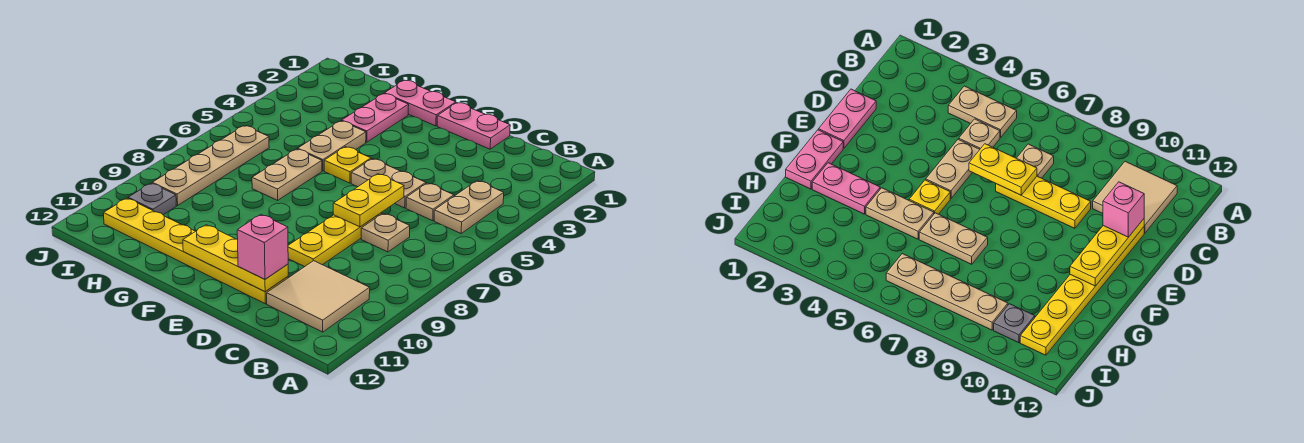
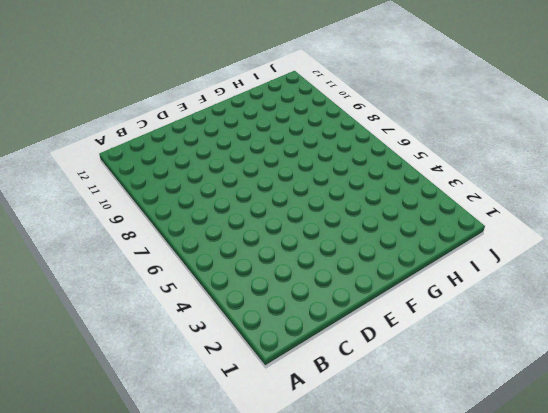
none -> tan 1x2 plate [434,181,504,233]
none -> tan 2x2 tile [267,261,370,332]
none -> tan 1x1 plate [406,183,454,221]

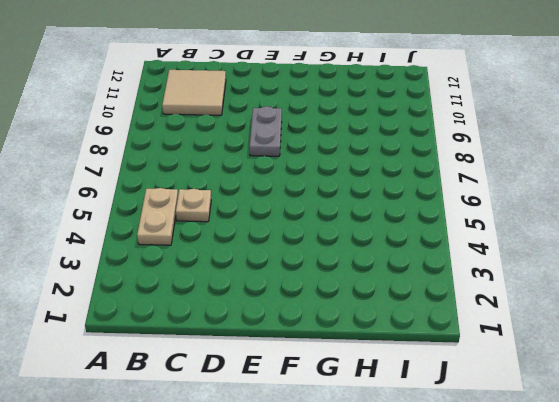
grey 1x2 plate [250,106,282,156] -> none
none -> tan 1x1 plate [361,214,410,252]
none -> pink 1x2 plate [437,103,510,149]
none -> tan 1x2 plate [351,159,426,208]

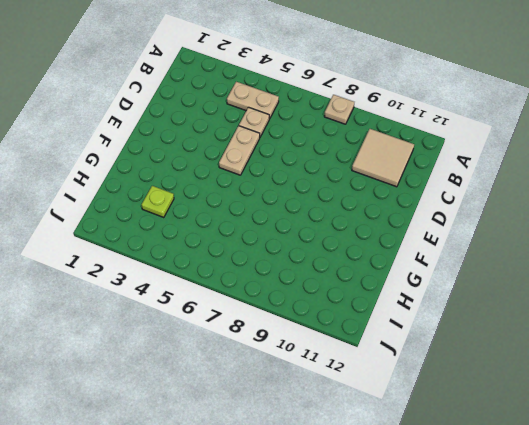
tan 1x1 plate [324,95,354,124] -> tan 1x1 plate moved to [361,214,410,252]
lime 1x1 plate [142,186,174,217] -> none
none -> pink 1x2 plate [437,103,510,149]
none -> yellow 1x3 plate [288,213,382,267]
none -> yellow 1x6 plate [103,198,288,304]

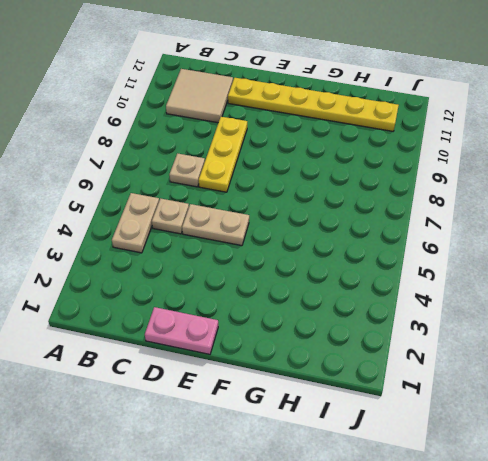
none -> pink 1x2 plate [384,80,456,126]
none -> yellow 1x1 plate [324,147,371,183]
none -> pink 1x2 plate [342,94,409,142]

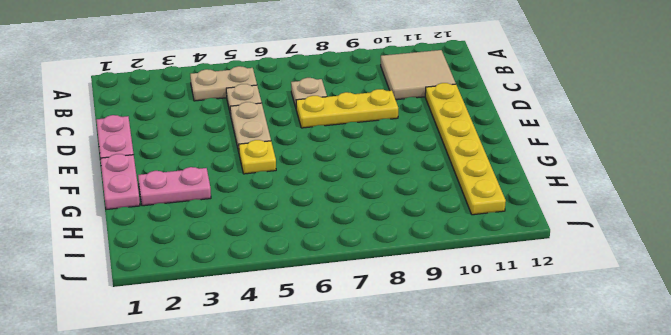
none -> tan 1x2 plate [298,121,366,171]
none -> tan 1x2 plate [252,149,322,200]
none -> tan 1x4 plate [152,126,269,205]

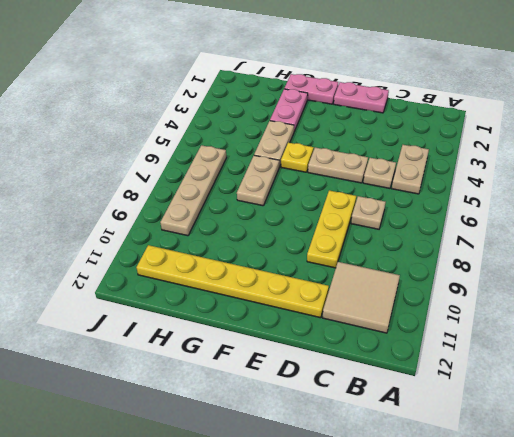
none -> grey 1x1 plate [128,183,176,215]
none -> yellow 1x2 plate [333,174,404,227]
none -> yellow 1x3 plate [183,225,288,292]

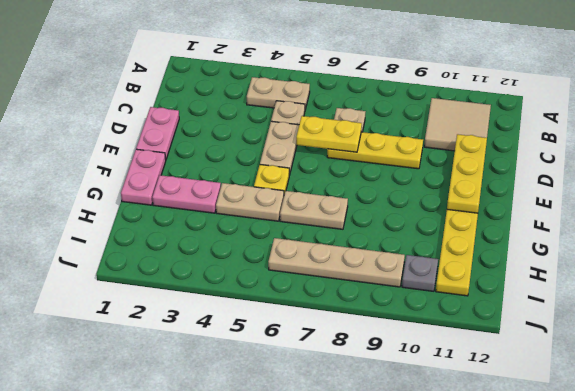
none -> pink 1x1 brick [237,214,288,279]

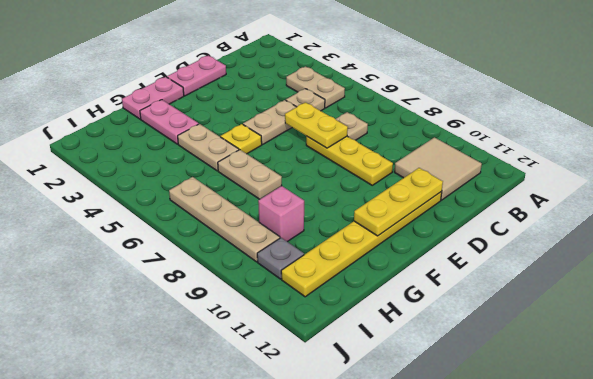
pink 1x1 brick [258,186,304,242] -> pink 1x1 brick moved to [237,214,288,279]

